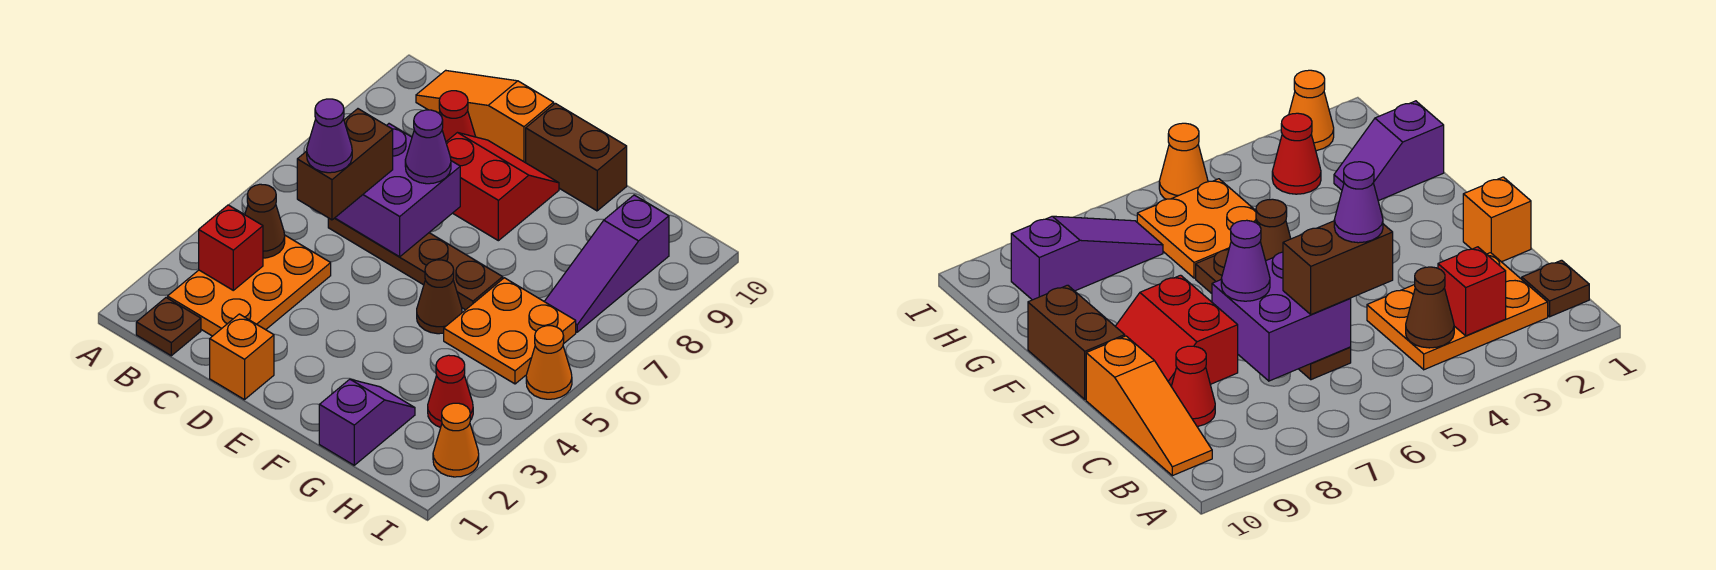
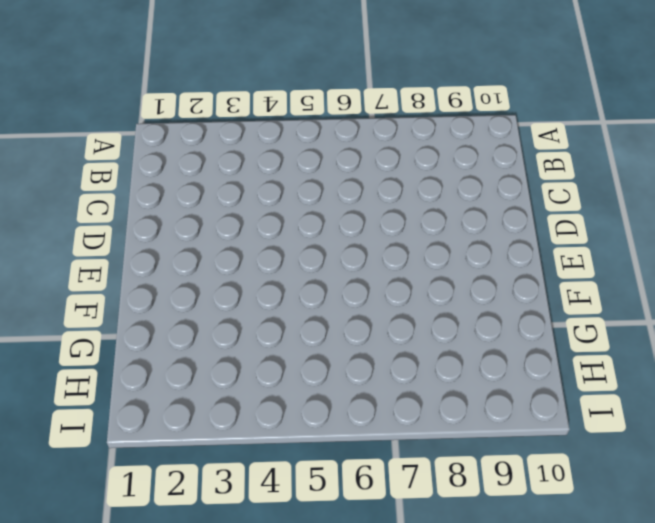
none -> brown 1x1 plate [136,298,201,356]
none -> orange 2x3 plate [168,236,331,336]
none -> orange 1x3 slope [416,70,554,163]

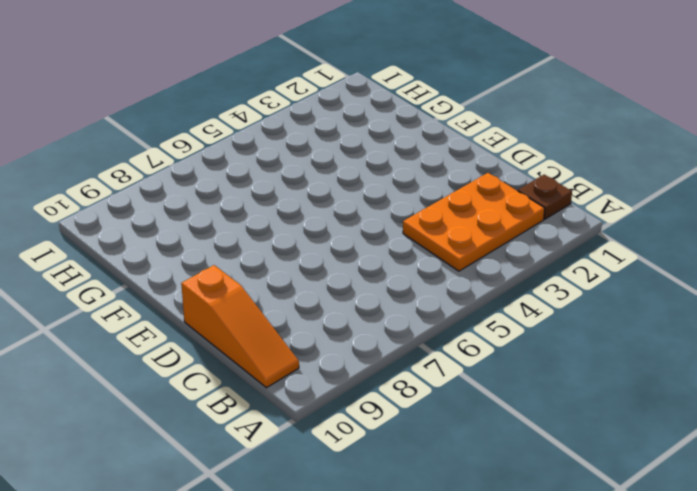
none -> brown 1x4 plate [328,218,503,310]
none -> red 1x1 cone [439,91,476,141]
none -> orange 1x1 brick [210,314,274,400]

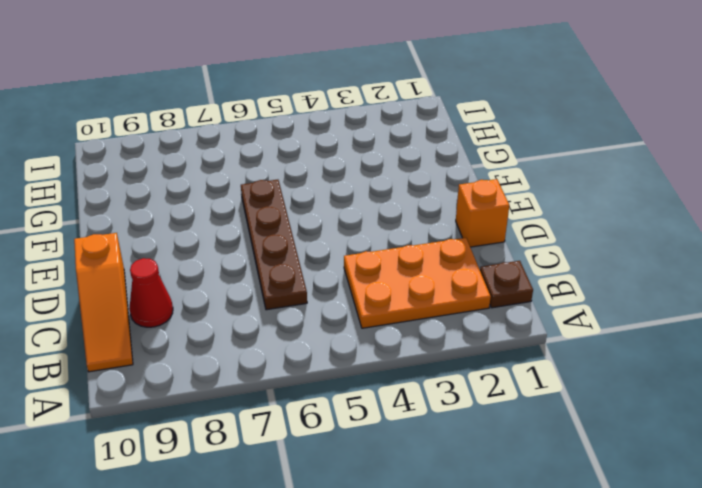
none -> red 2x2 slope [446,133,559,241]
none -> brown 1x2 brick [526,103,627,211]
none -> brown 1x1 cone [417,260,462,334]

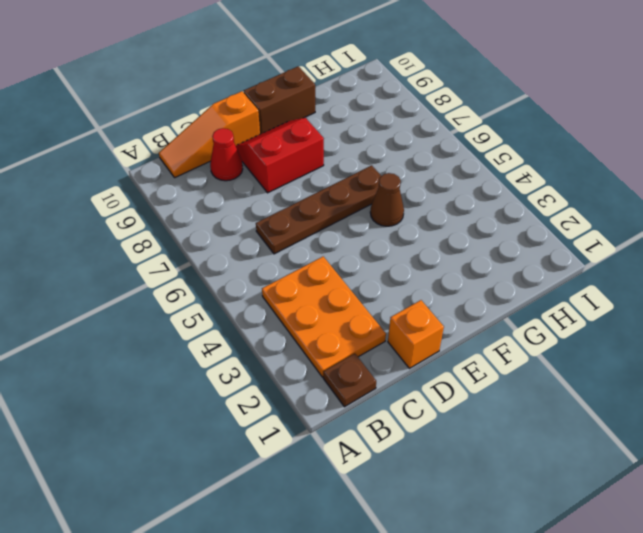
none -> purple 1x2 slope [319,379,415,465]
none -> orange 2x2 plate [444,278,576,384]
none -> red 1x1 cone [428,355,473,428]

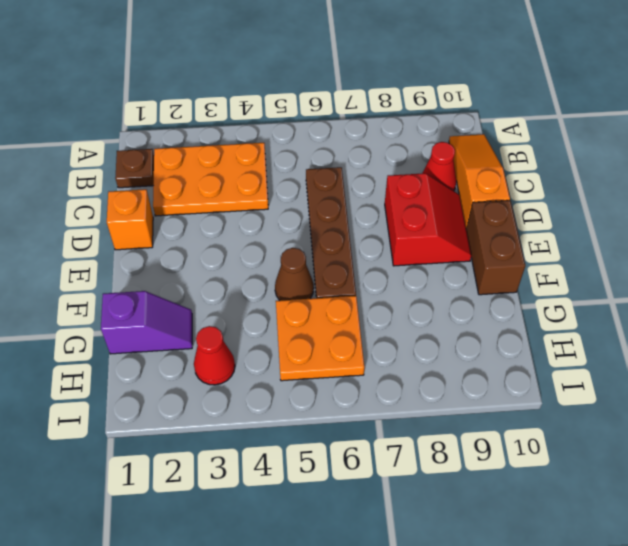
none -> purple 1x3 slope [544,195,669,332]
none -> orange 1x1 cone [433,403,479,477]
none -> orange 1x1 cone [526,326,572,399]

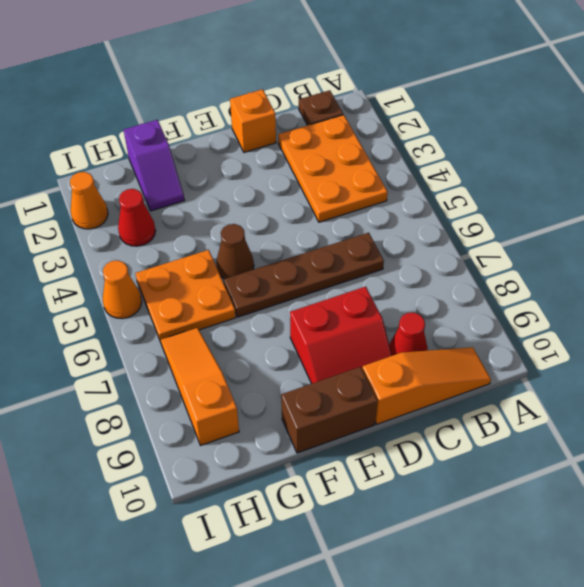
orange 1x3 slope [160,328,239,445] -> purple 1x3 slope [544,195,669,332]
none -> red 1x1 brick [199,205,263,290]
none -> brown 1x1 cone [245,184,285,258]
none -> purple 2x2 brick [335,124,460,257]

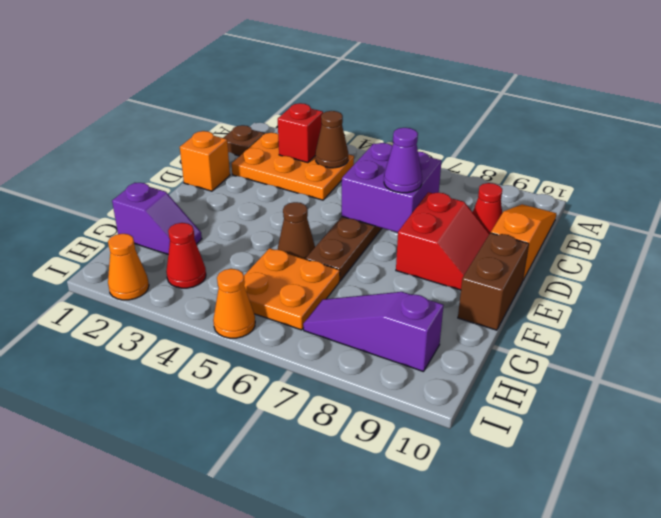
none -> brown 1x2 brick [297,109,393,220]
none -> purple 1x1 cone [307,99,352,173]

